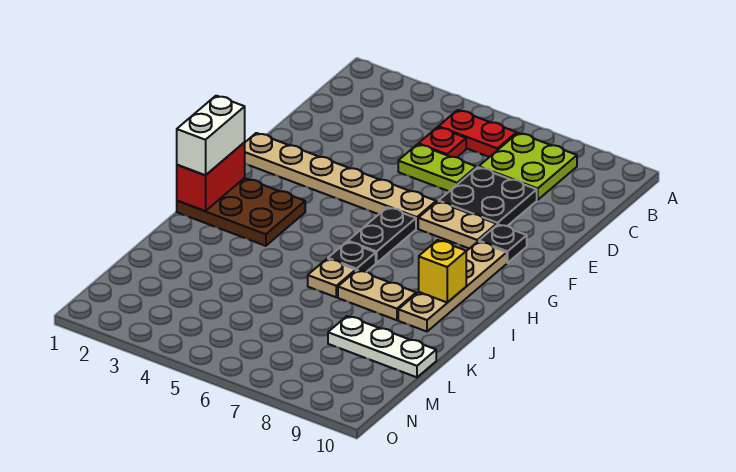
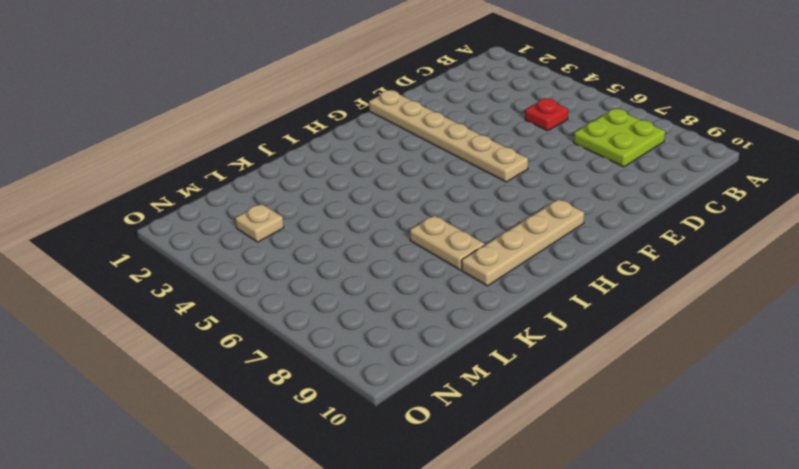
tan 1x1 plate [235,204,284,242] -> tan 1x1 plate moved to [308,259,356,297]
none -> red 1x2 plate [438,110,517,157]
none -> lime 1x2 plate [398,144,476,191]
none -> black 2x2 plate [439,167,537,226]

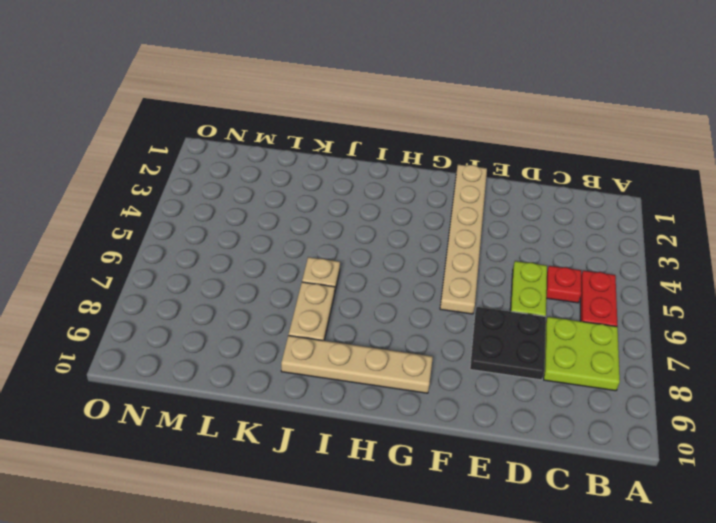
none -> tan 1x2 plate [418,202,497,249]
none -> black 1x1 plate [479,224,527,263]
none -> black 1x2 plate [348,207,416,263]

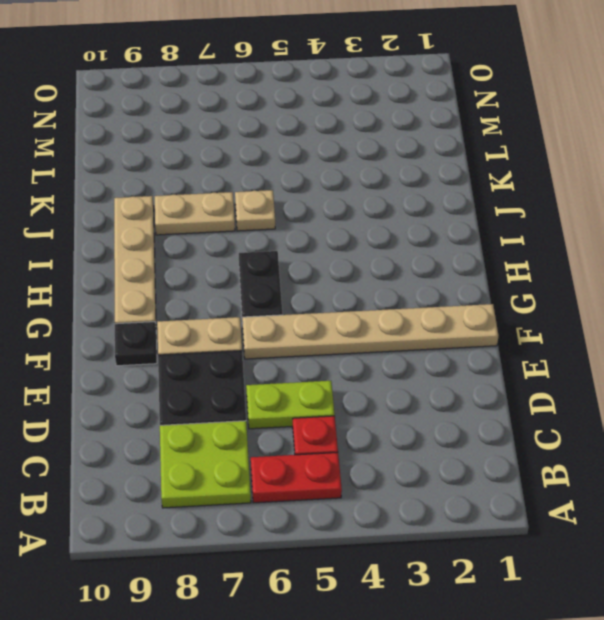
none -> brown 2x3 plate [177,178,305,246]
none -> black 1x1 plate [328,242,376,272]
none -> white 1x3 plate [328,316,436,377]

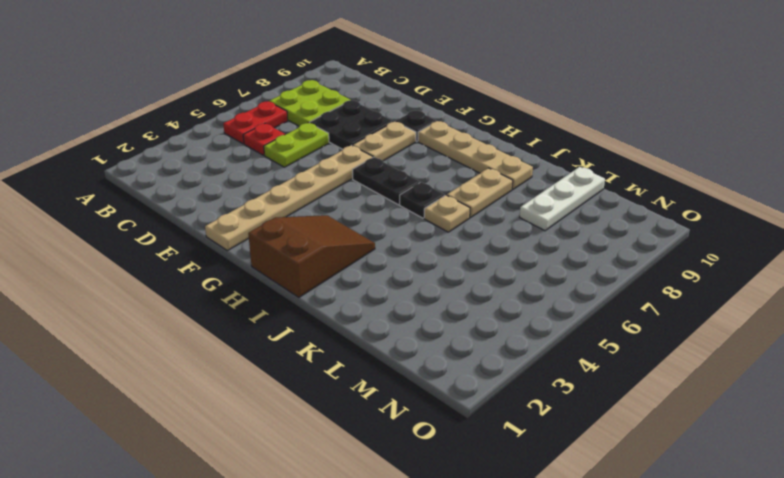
brown 2x3 slope [248,215,375,297] -> brown 2x3 plate [177,178,305,246]
none -> red 1x2 brick [177,142,245,211]
none -> yellow 1x1 brick [419,240,466,302]
none -> white 1x2 brick [177,96,245,175]

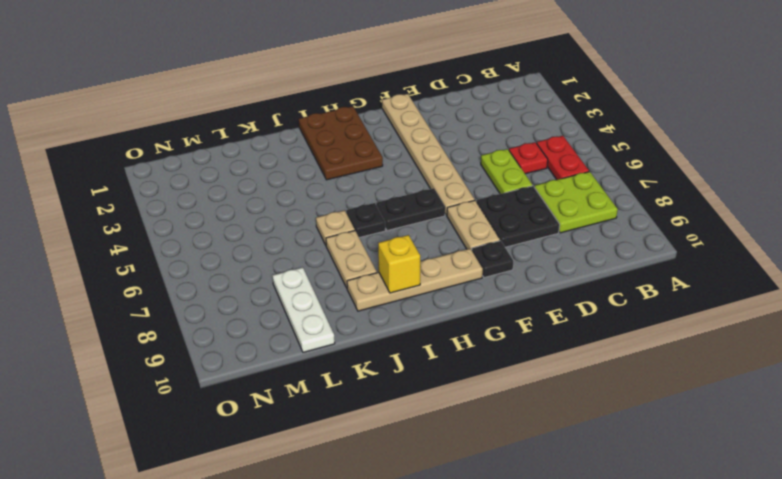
none -> red 1x2 brick [177,142,245,211]
none -> white 1x2 brick [177,96,245,175]

